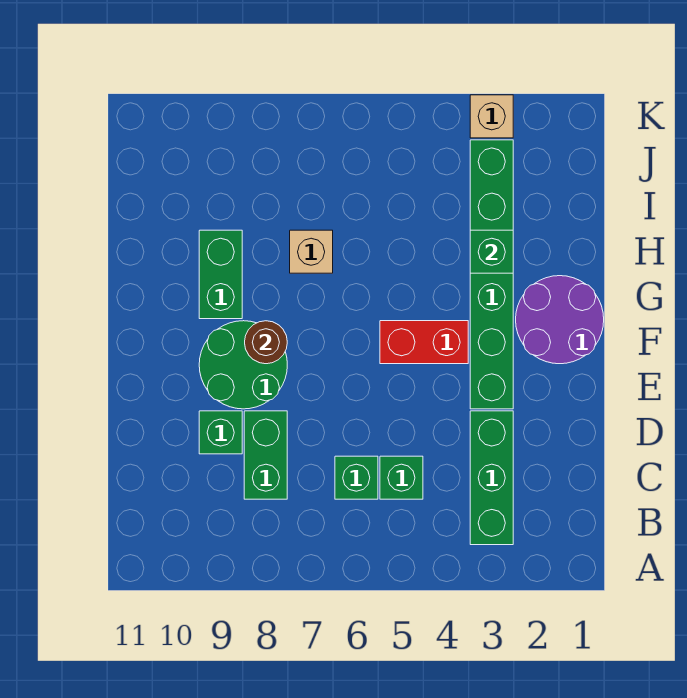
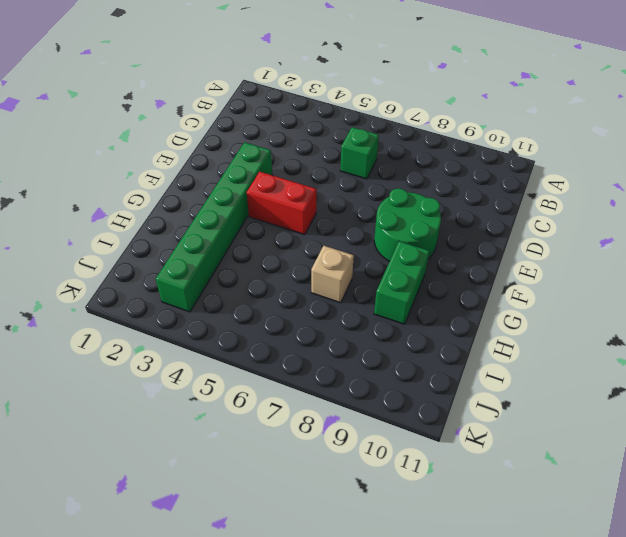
none -> green 1x3 brick [470,411,513,545]
none -> green 1x1 brick [380,456,423,499]
none -> green 1x2 brick [244,411,287,499]

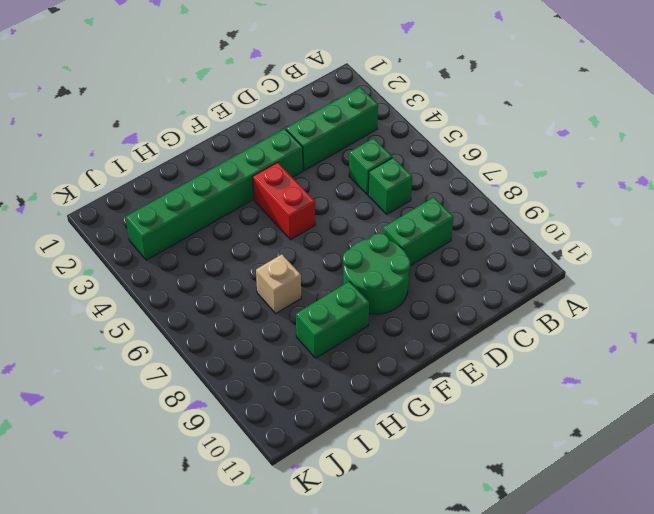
none -> green 1x1 brick [199,411,242,454]
none -> purple 2x2 round brick [516,276,604,364]
none -> tan 1x1 brick [470,95,513,138]

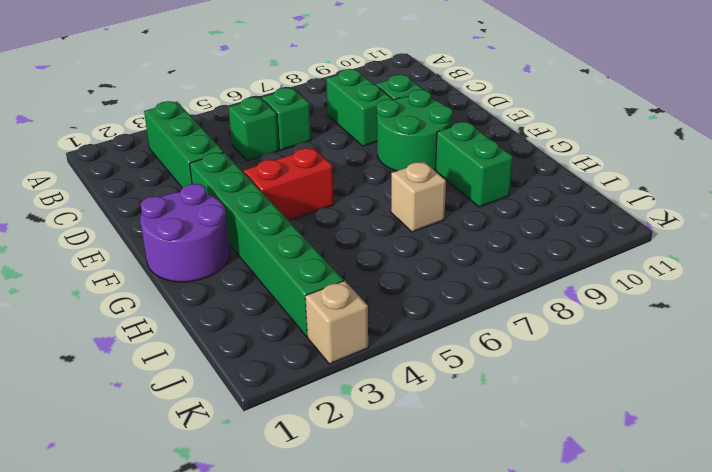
none -> brown 1x1 round brick [245,321,287,364]
none -> green 1x1 brick [470,230,513,273]

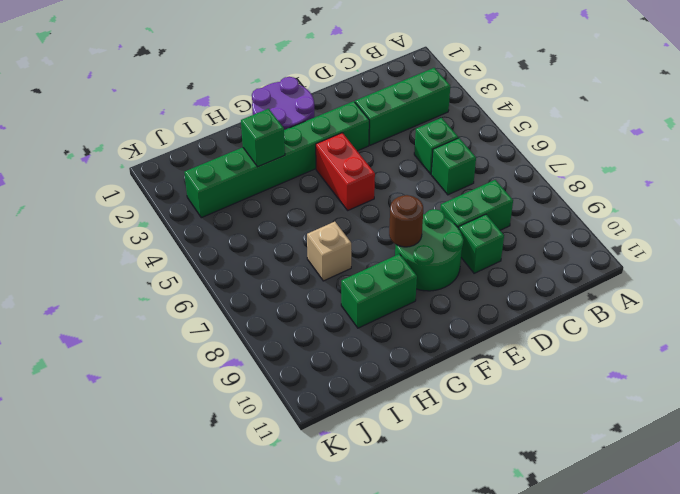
none -> tan 1x1 brick [470,95,513,138]

